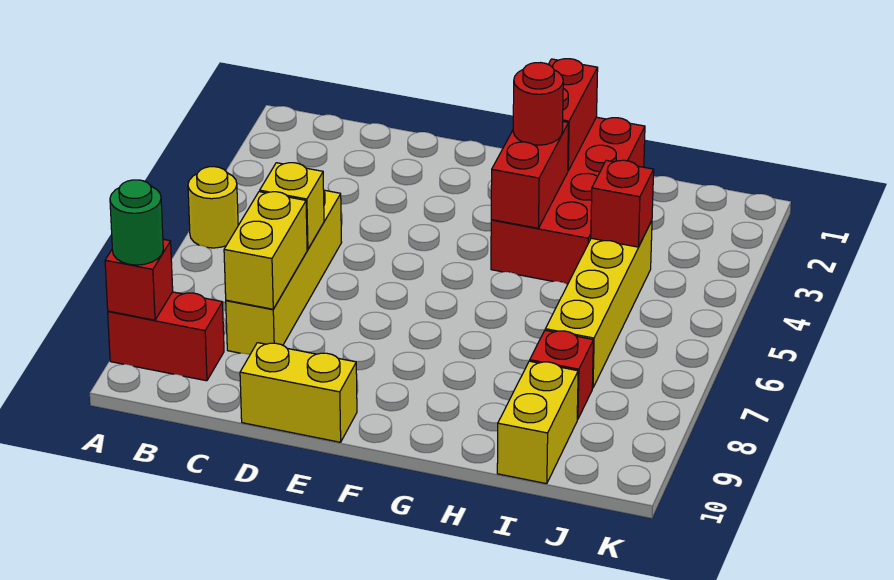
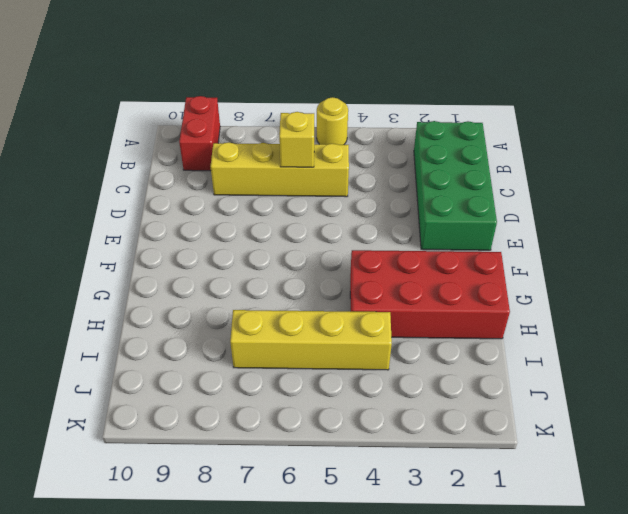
green 2x4 brick [414,121,497,250] -> none
none -> yellow 1x2 brick [240,343,357,442]
none -> red 1x1 brick [530,330,593,420]
none -> yellow 1x2 brick [497,361,578,484]

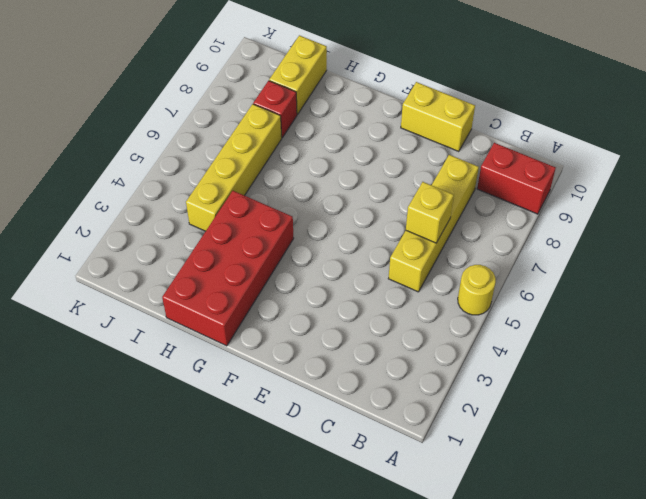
none -> red 1x1 brick [105,239,173,320]
none -> yellow 1x2 brick [224,192,307,309]
none -> red 1x2 brick [548,59,598,170]

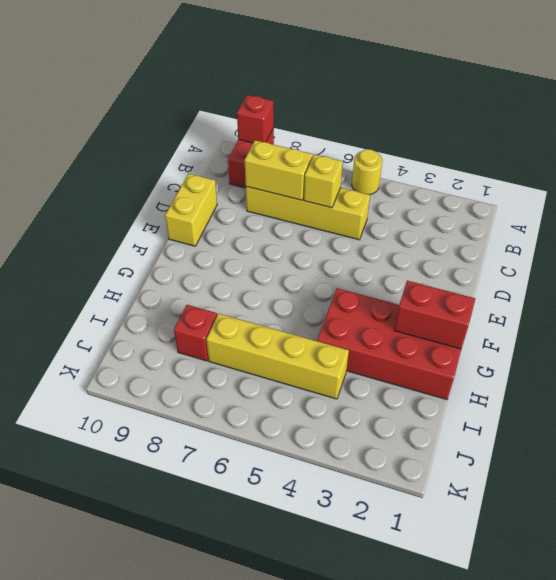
none -> yellow 1x2 brick [497,361,578,484]
none -> red 1x2 brick [491,122,568,228]
none -> red 1x1 brick [591,160,654,247]

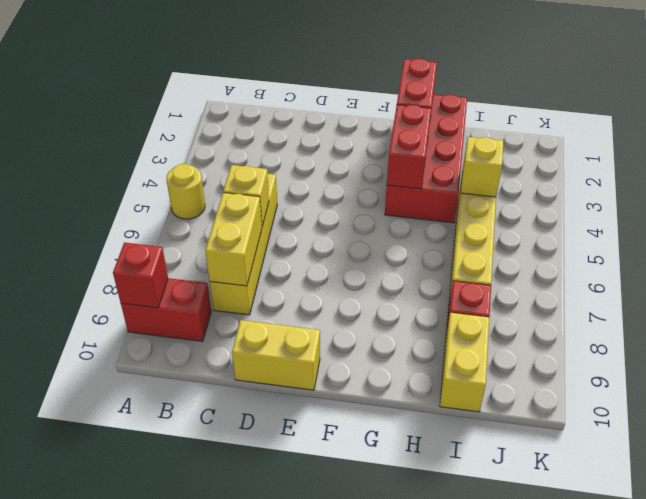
yellow 1x1 brick [461,137,503,197] -> red 1x1 brick [591,160,654,247]
none -> green 1x1 round brick [110,180,163,265]
none -> red 1x1 round brick [513,63,563,145]

